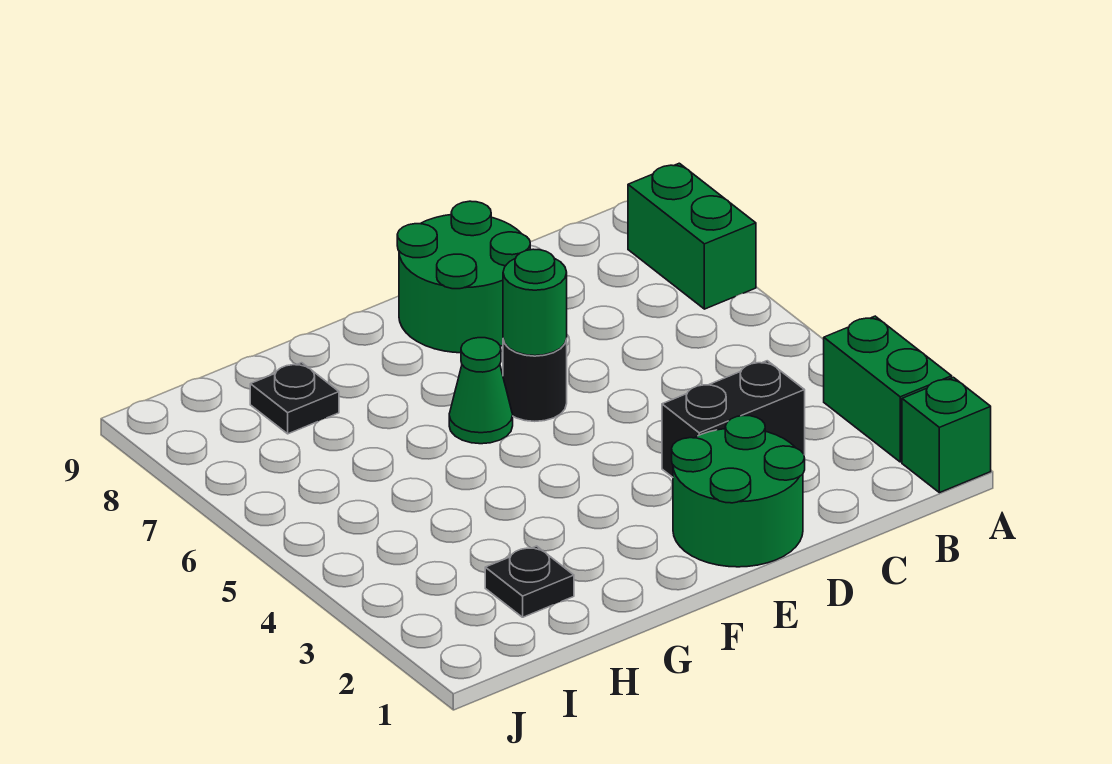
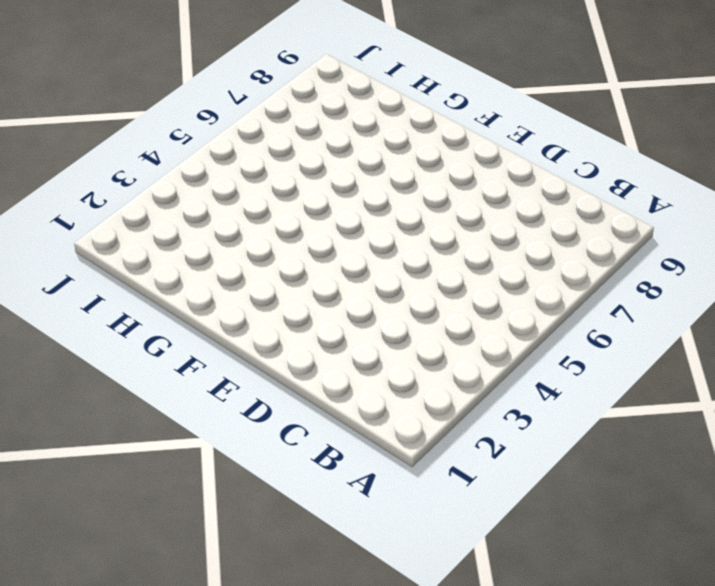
none -> green 1x1 brick [902,377,991,493]
none -> green 1x2 brick [824,316,952,462]

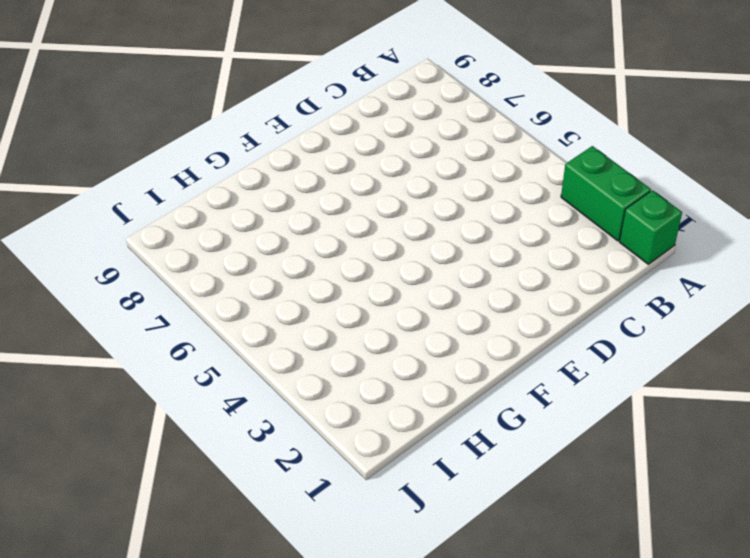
none -> green 1x2 brick [628,163,756,309]
none -> black 1x2 brick [662,361,805,477]

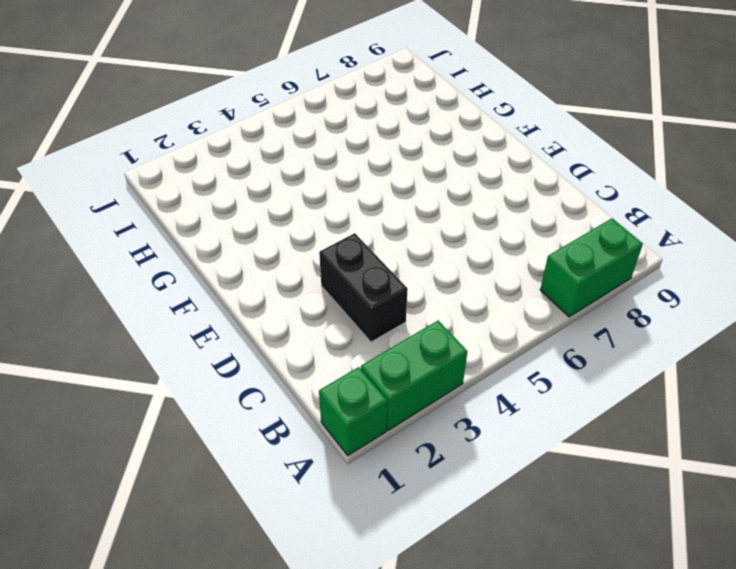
none -> green 2x2 round brick [672,416,805,567]
none -> green 2x2 round brick [397,201,530,353]

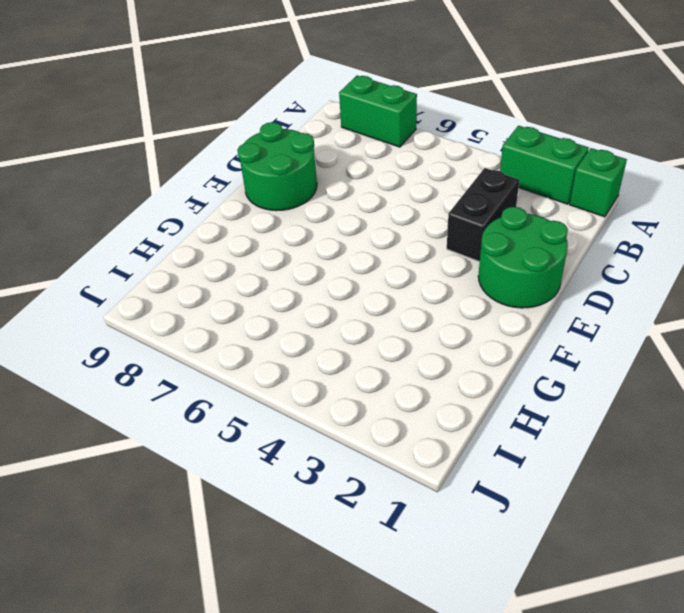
none -> black 1x1 round brick [503,339,567,421]
none -> green 1x1 cone [449,338,513,444]

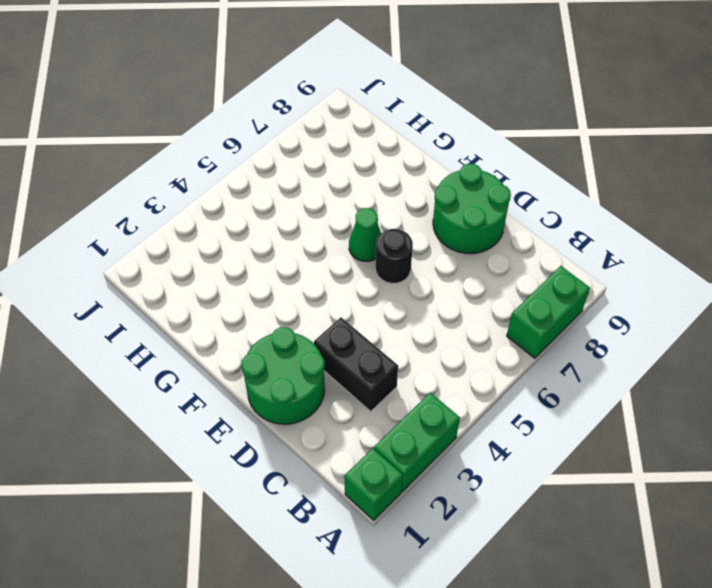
none -> black 1x1 plate [485,546,574,617]
none -> black 1x1 plate [250,363,339,434]

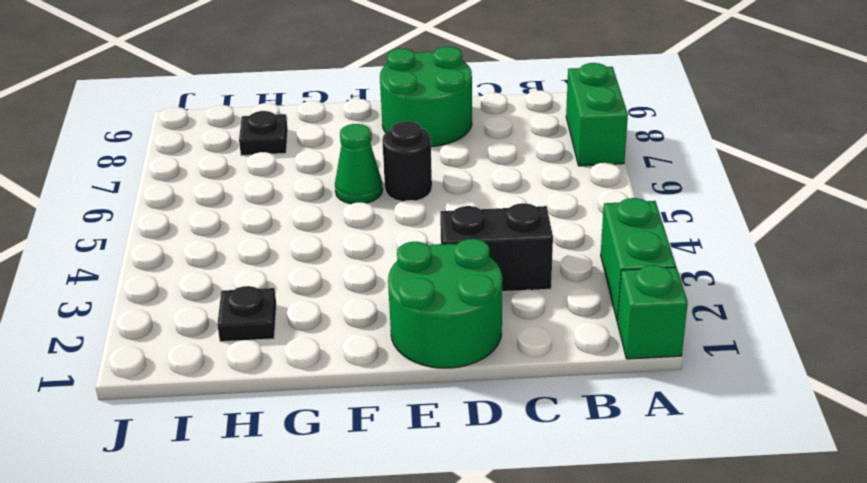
none -> green 1x1 round brick [503,249,567,356]

